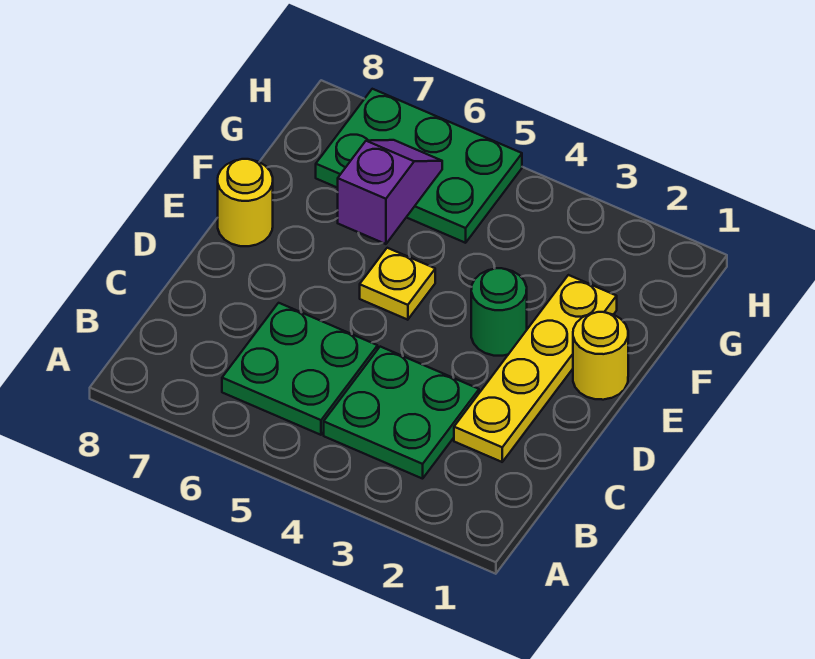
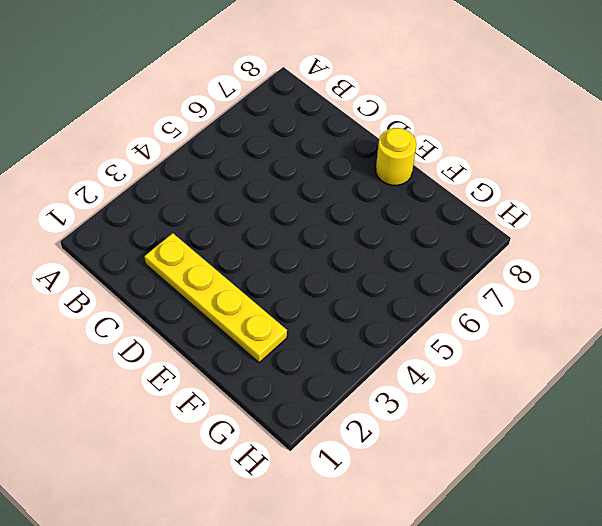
none -> green 2x2 plate [324,347,479,479]
none -> green 2x2 plate [222,303,378,435]

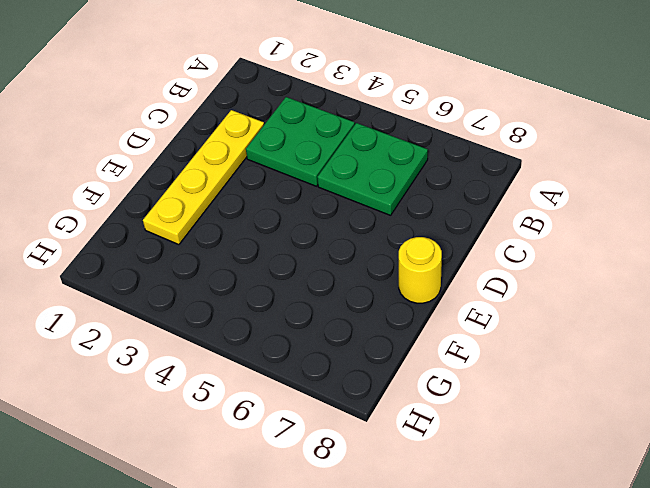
none -> yellow 1x1 round brick [573,312,628,400]
none -> green 1x1 round brick [471,268,527,356]

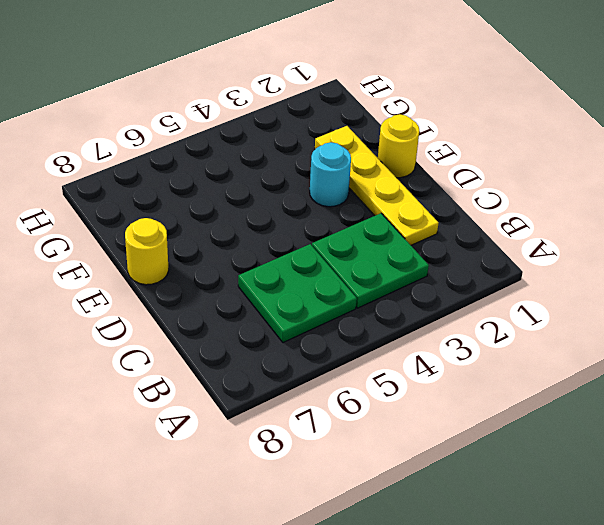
cyan 1x1 round brick [310,142,351,207] -> green 1x1 round brick [471,268,527,356]
none -> yellow 1x1 plate [360,248,435,320]
none -> green 2x3 plate [316,89,522,243]

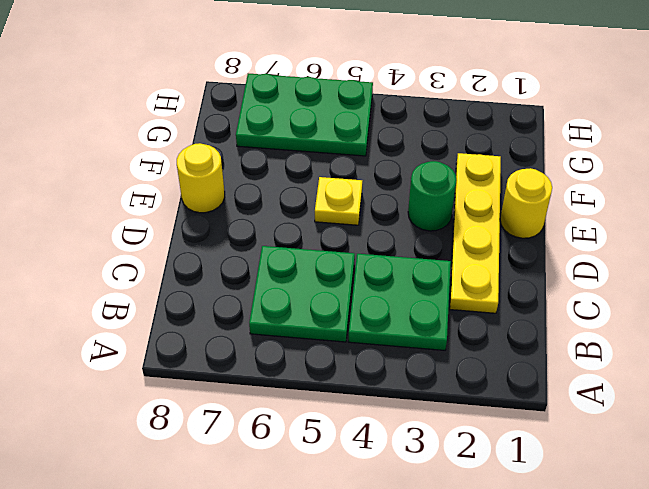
none -> purple 1x2 slope [338,140,442,244]

